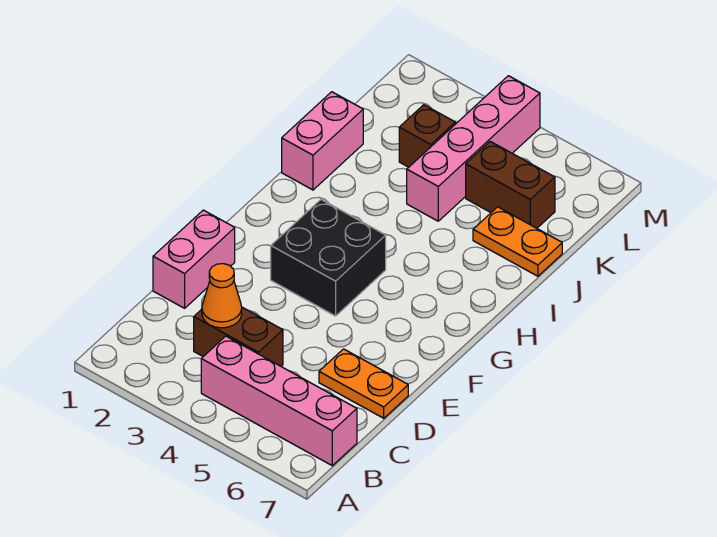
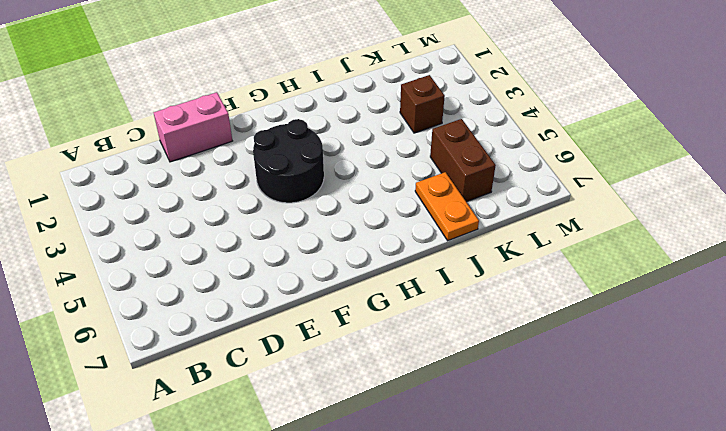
black 2x2 round brick [253,119,324,203] -> black 2x2 brick [271,200,386,316]
none -> pink 1x4 brick [201,336,357,466]
none -> brown 1x2 brick [194,307,283,366]

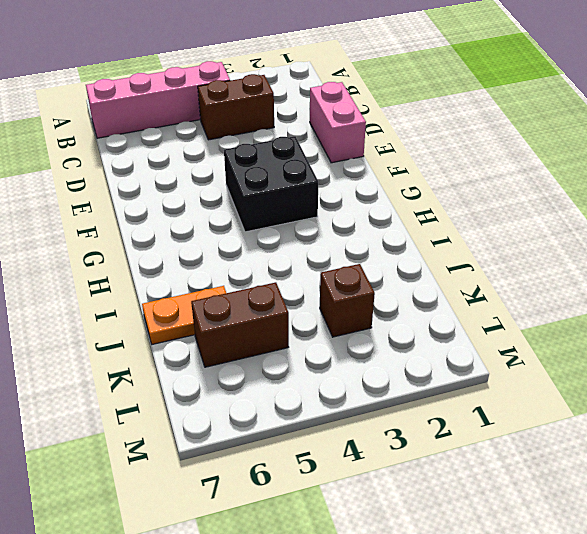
none -> orange 1x2 plate [319,349,408,418]
none -> pink 1x2 brick [282,92,363,190]

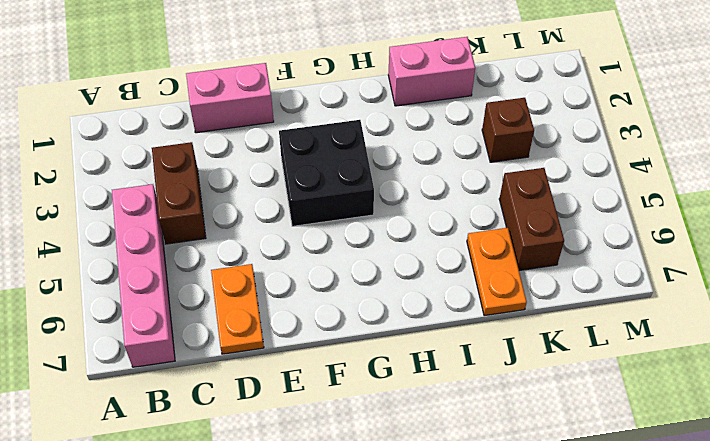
none -> pink 1x4 brick [407,76,540,221]
none -> orange 1x1 cone [202,264,242,328]

